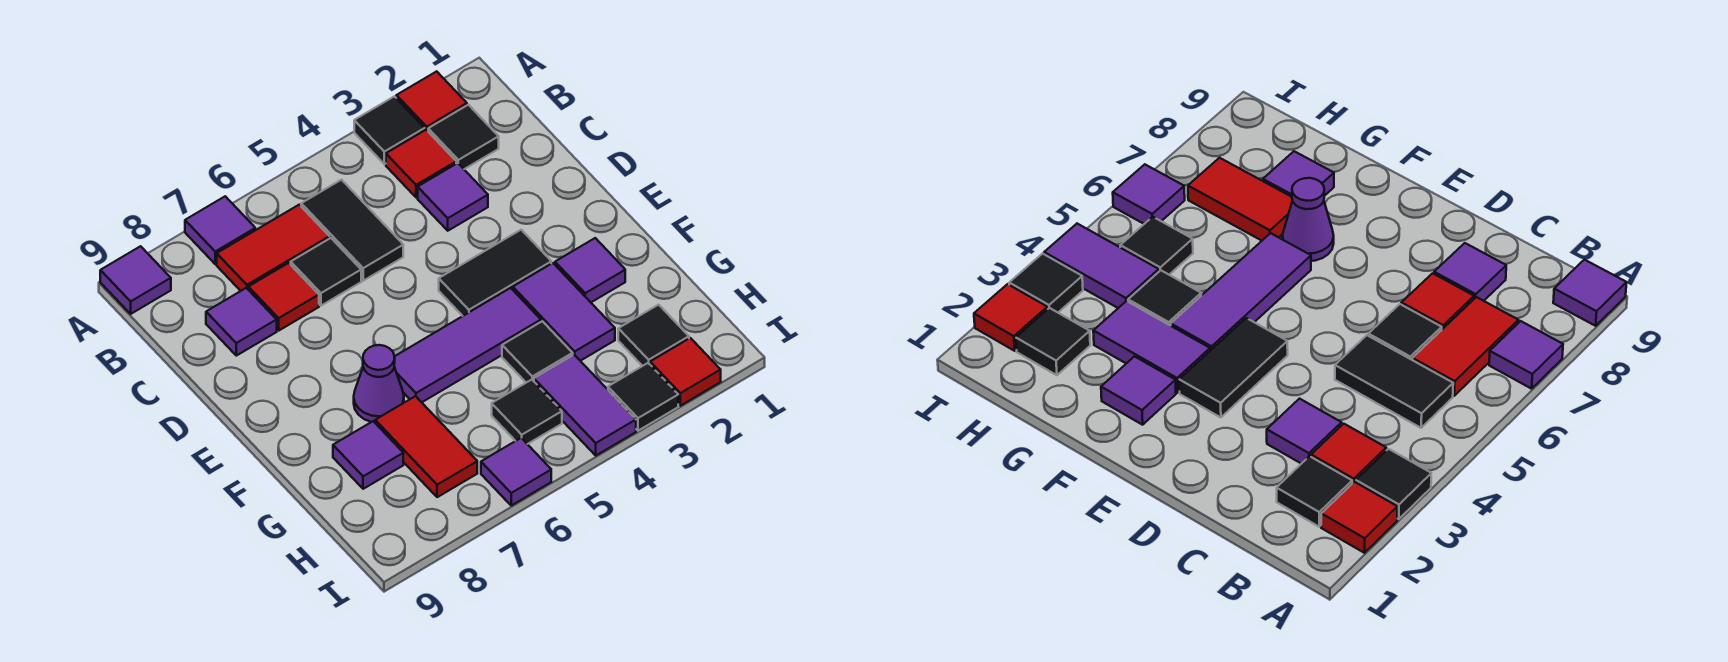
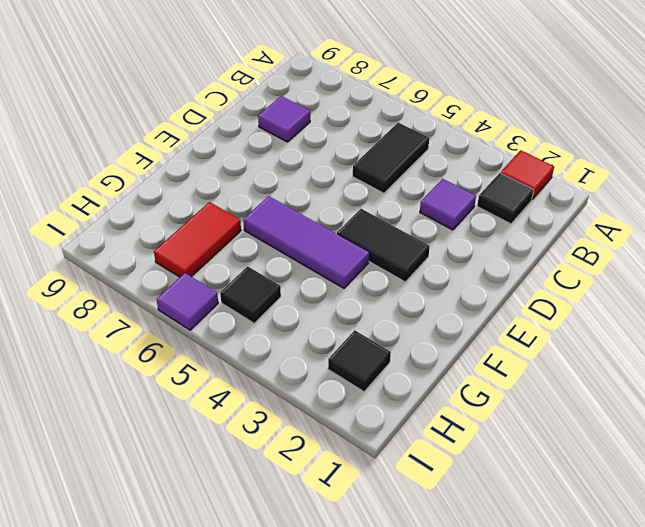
none -> black 1x1 tile [354,96,425,164]
none -> purple 1x1 tile [185,196,255,264]
none -> purple 1x1 tile [100,246,171,314]

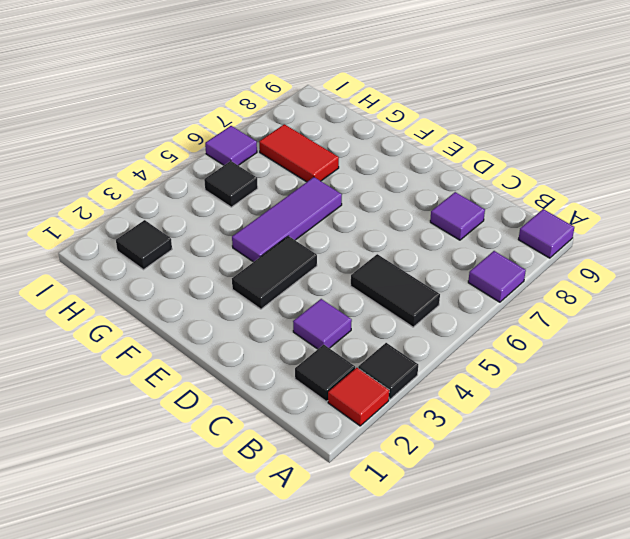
none -> red 1x1 tile [386,130,456,197]
none -> red 1x2 tile [217,205,329,291]
none -> black 1x1 tile [291,238,361,306]

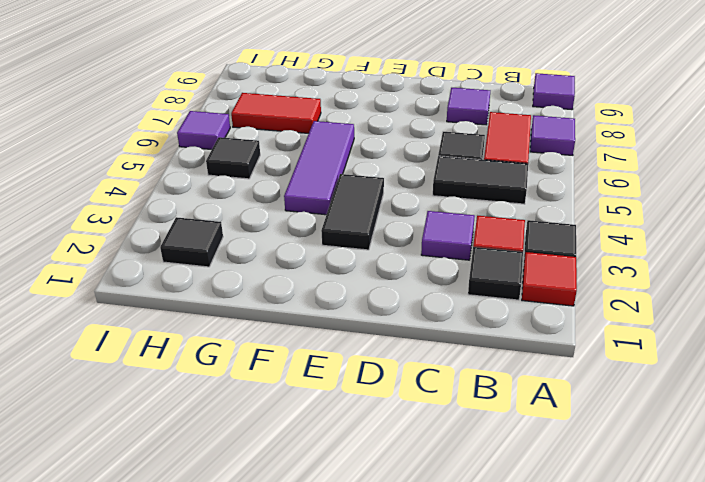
none -> red 1x1 tile [248,263,319,330]
none -> purple 1x1 tile [555,238,625,302]
none -> purple 1x2 tile [513,263,615,361]

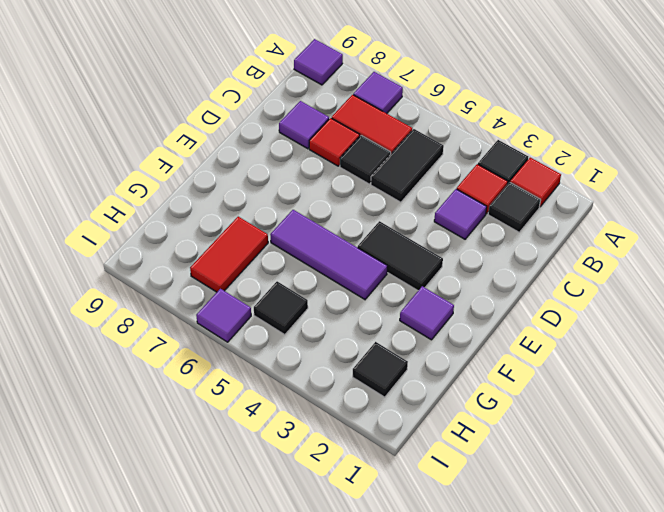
none -> purple 1x2 tile [513,263,615,361]
none -> purple 1x1 cone [354,345,404,422]
none -> black 1x1 tile [502,321,573,383]

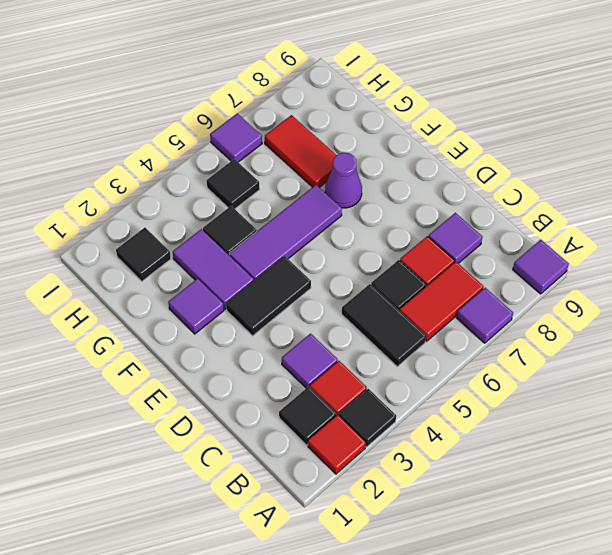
none -> purple 1x1 tile [333,421,403,489]
none -> purple 1x2 tile [534,355,636,455]
none -> red 1x1 tile [650,338,721,406]

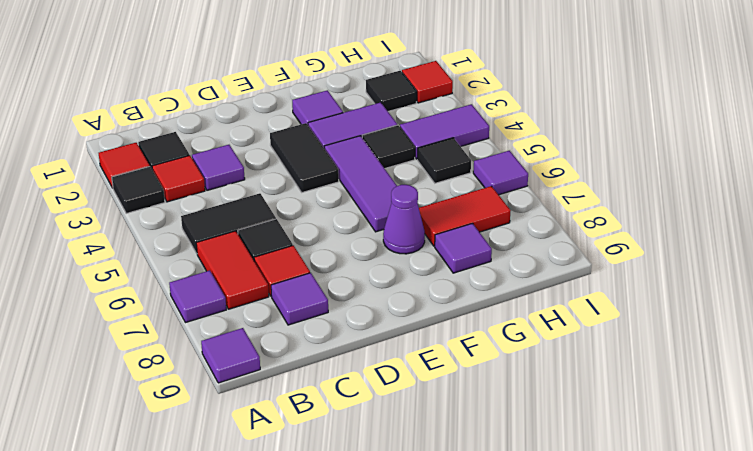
none -> black 1x1 tile [608,363,678,431]

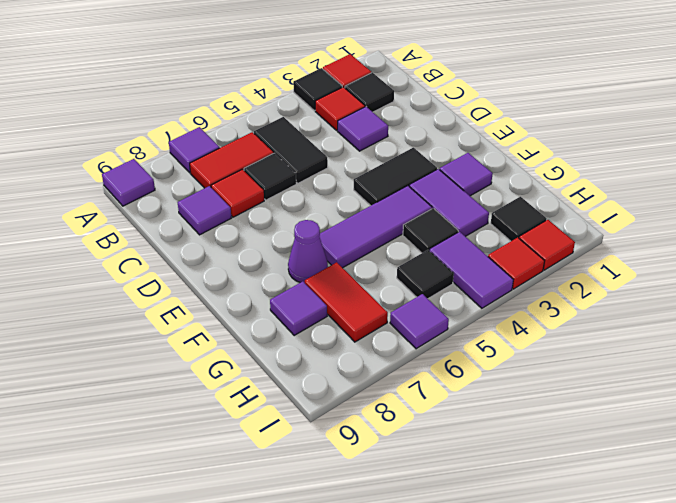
red 1x1 tile [488,237,544,289] -> black 1x1 tile [608,363,678,431]

